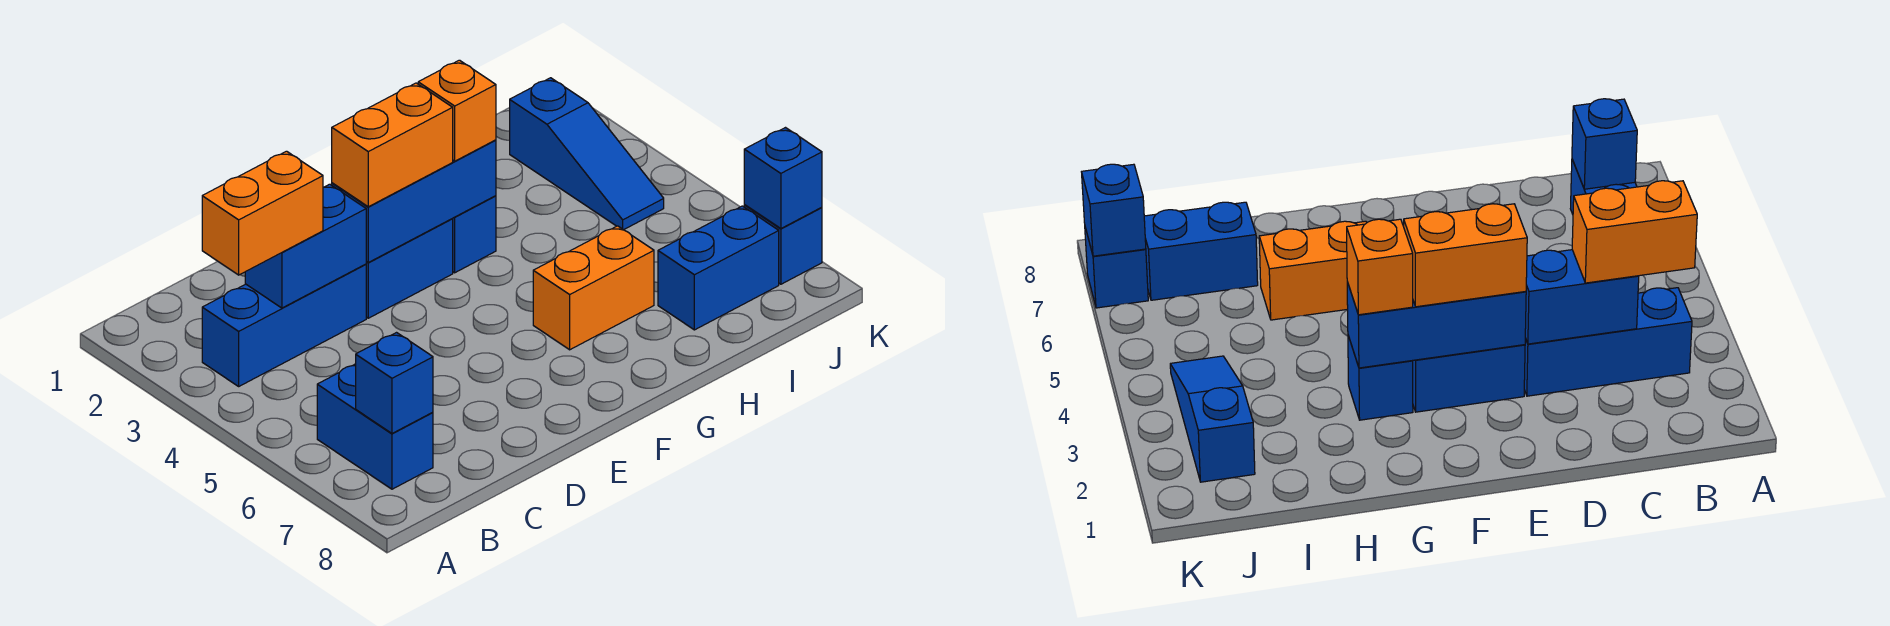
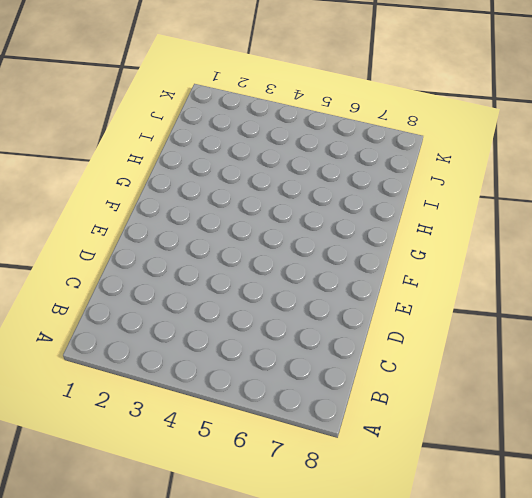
none -> blue 1x3 brick [202,264,366,386]
none -> blue 1x2 brick [317,364,433,489]
none -> blue 1x2 brick [366,219,453,318]

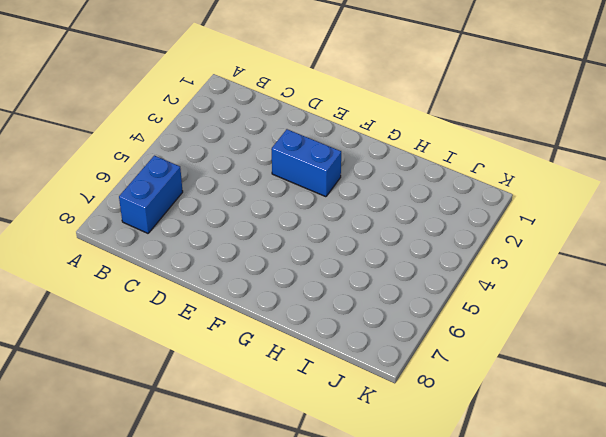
none -> blue 1x3 brick [202,264,366,386]
none -> blue 1x1 brick [453,196,496,273]
none -> orange 1x2 brick [533,226,654,350]

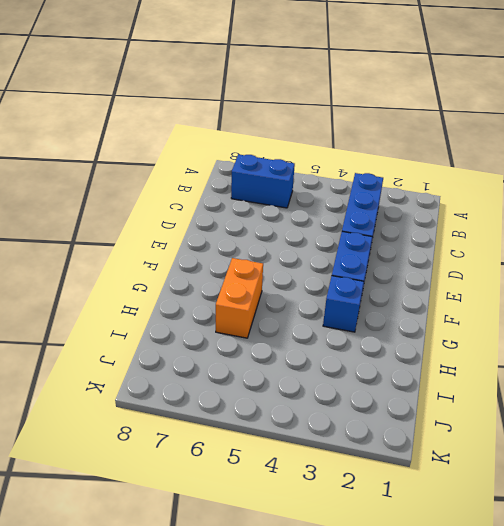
none -> blue 1x2 brick [658,206,779,330]
none -> blue 1x3 slope [510,78,664,230]
none -> blue 1x1 brick [744,205,822,284]

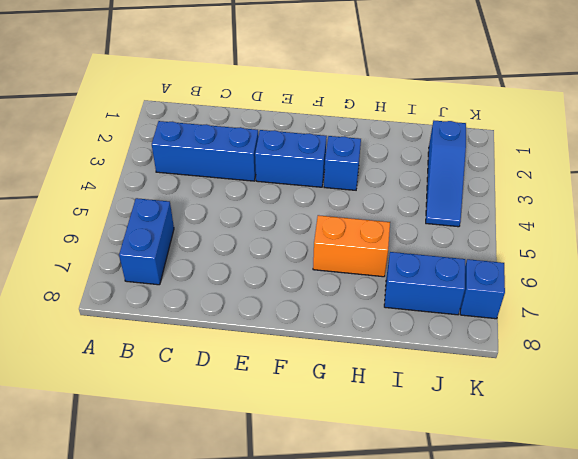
none -> blue 1x1 brick [356,333,433,433]
none -> blue 1x2 brick [245,184,366,308]
none -> blue 1x3 brick [332,140,496,262]

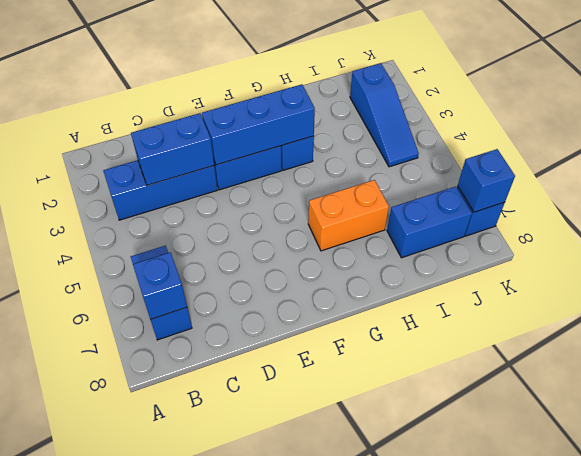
none -> orange 1x2 brick [202,151,323,275]
none -> orange 1x2 brick [332,83,453,207]
none -> orange 1x1 brick [418,60,496,161]

